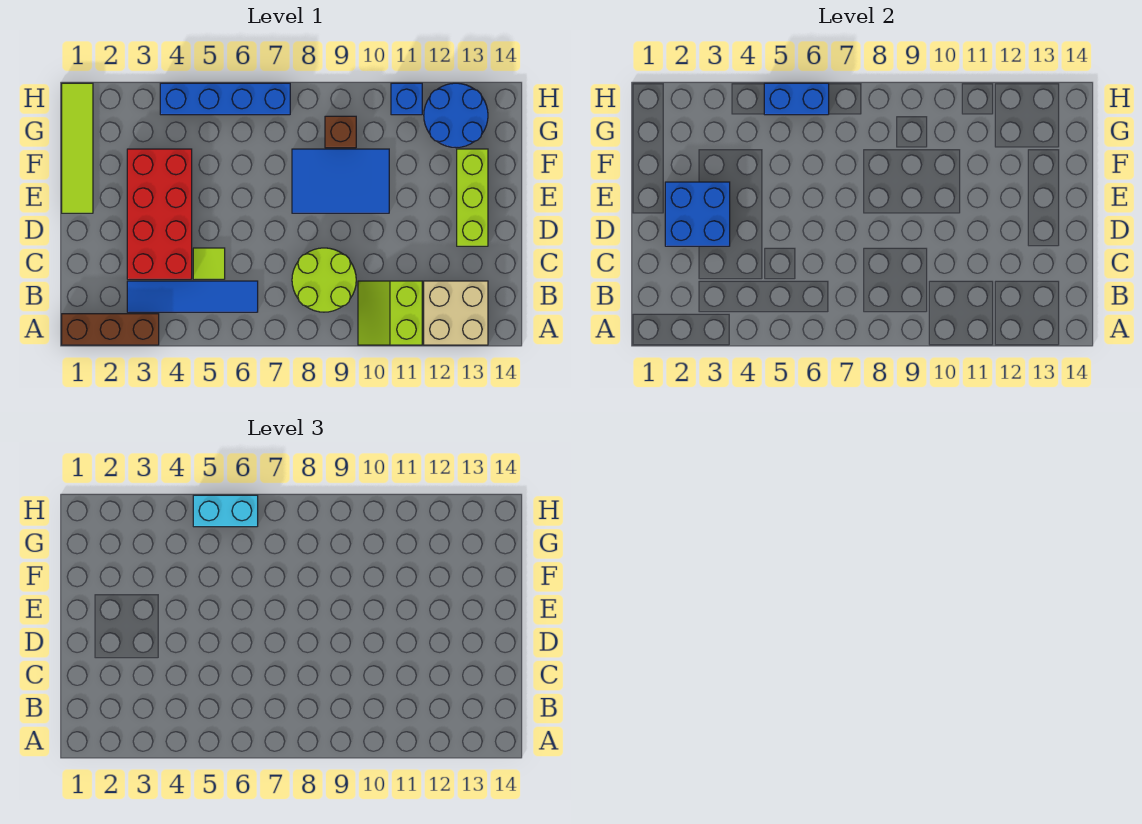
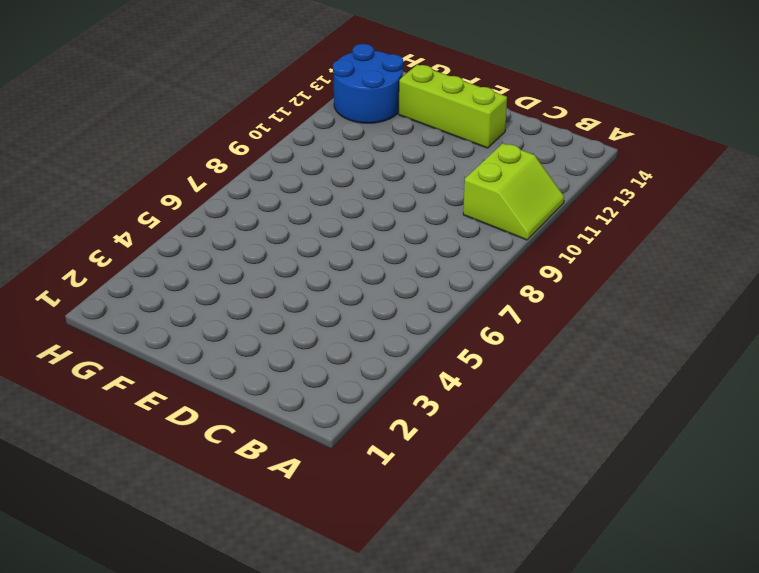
lime 2x2 slope [463,143,564,240] -> lime 2x2 slope turned to [358,281,422,345]
none -> brown 1x3 brick [62,314,159,345]
none -> tan 2x2 brick [424,281,488,345]
none -> blue 1x4 tile [127,281,258,312]

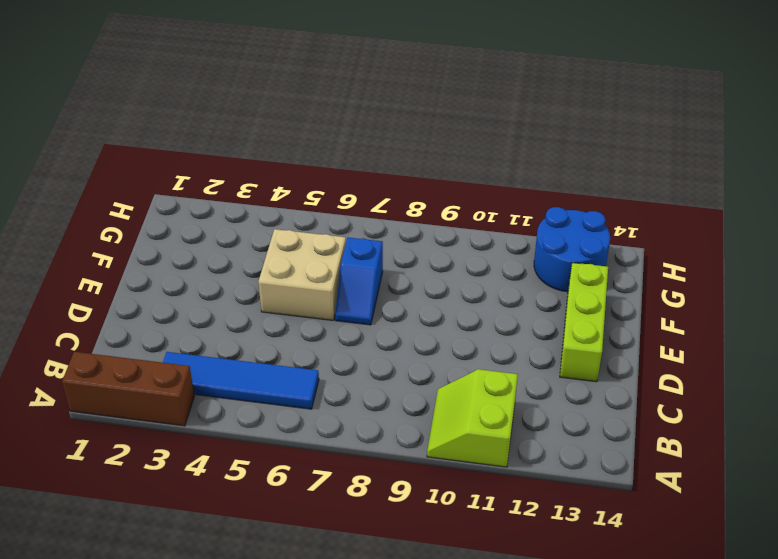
tan 2x2 brick [258,229,346,320] -> tan 2x2 brick moved to [424,281,488,345]
blue 1x2 slope [335,238,383,325] -> none
none -> lime 2x2 round brick [292,248,356,312]
none -> red 2x4 brick [127,149,192,279]
none -> lime 1x1 tile [193,248,225,279]

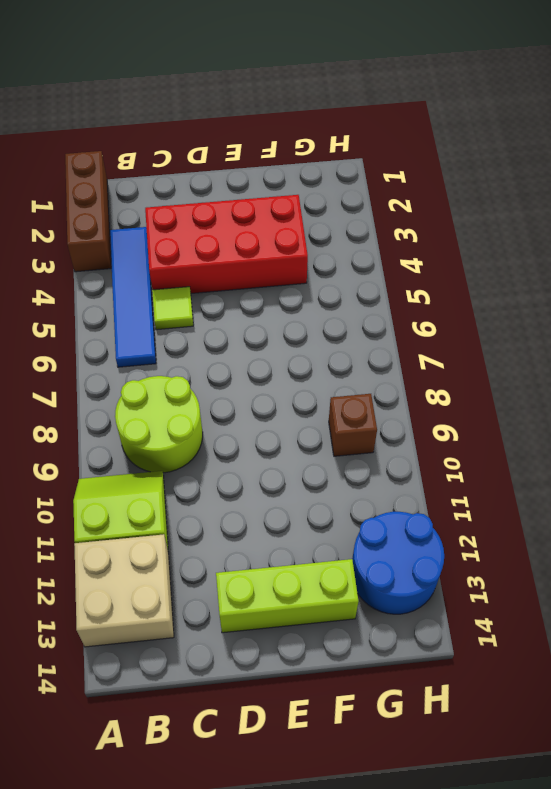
none -> lime 1x4 tile [62,83,93,213]
none -> blue 2x3 tile [292,149,389,213]
none -> blue 1x4 brick [160,83,290,115]

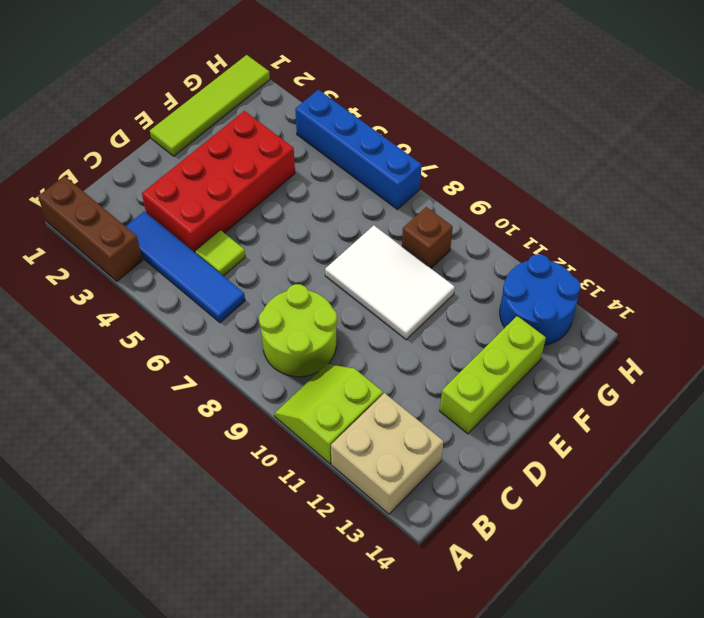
white 2x3 tile [325,225,455,340] -> blue 2x3 tile [292,149,389,213]
none -> blue 1x1 brick [391,83,422,115]
none -> blue 2x2 brick [665,182,730,246]
none -> blue 1x2 brick [764,83,829,115]

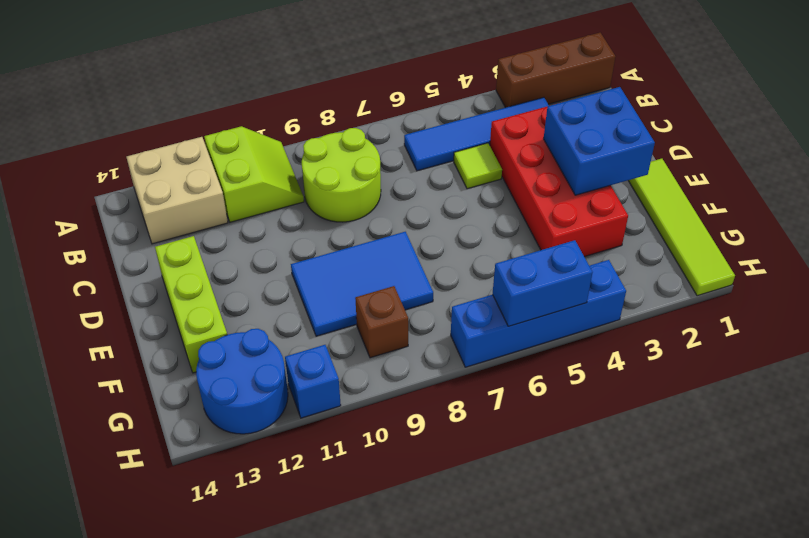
none -> cyan 1x2 brick [193,495,258,527]

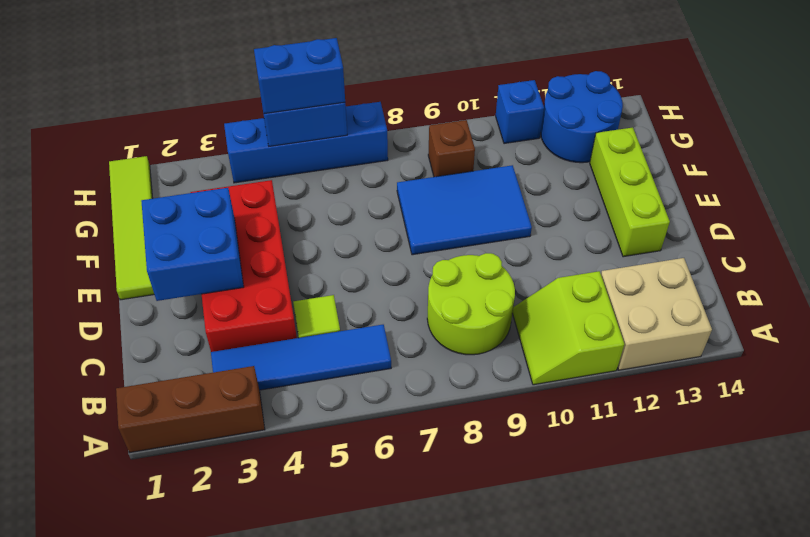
blue 1x2 brick [254,38,345,114] -> cyan 1x2 brick [193,495,258,527]

